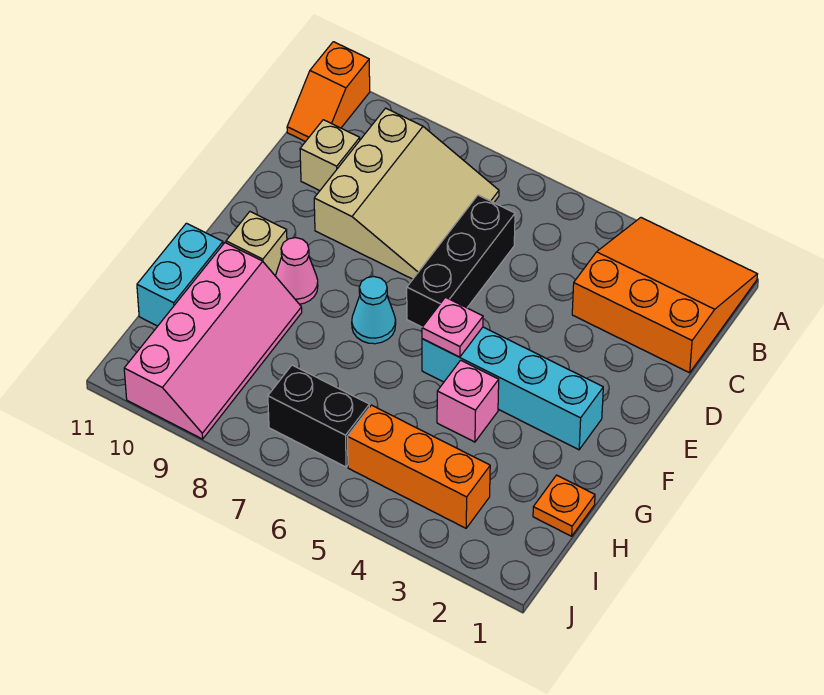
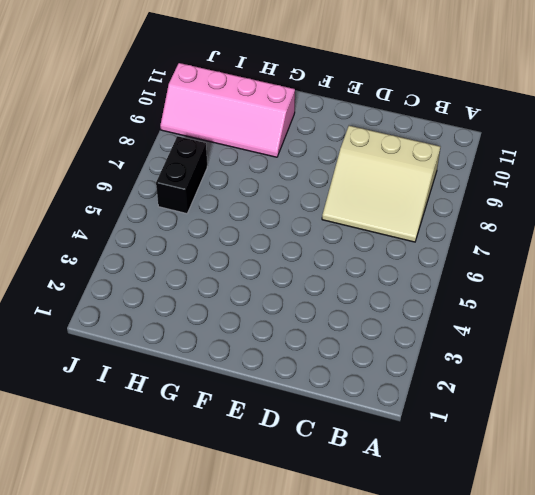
none -> orange 3x3 slope [572,218,757,373]
none -> orange 1x2 slope [287,42,370,142]
none -> black 1x3 brick [407,195,515,327]

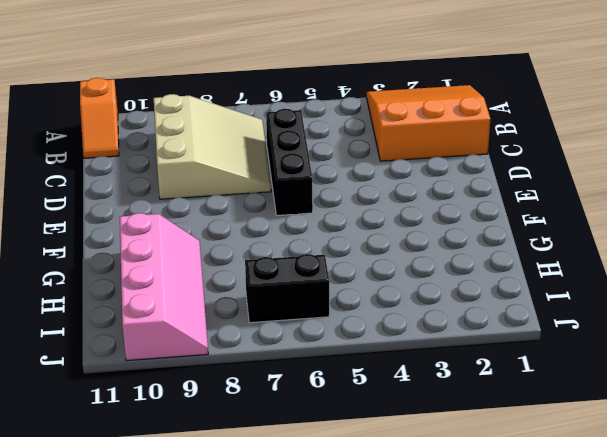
none -> tan 1x1 brick [300,120,360,191]
none -> cyan 1x4 brick [422,327,603,450]
none -> cyan 1x1 cone [352,276,396,344]

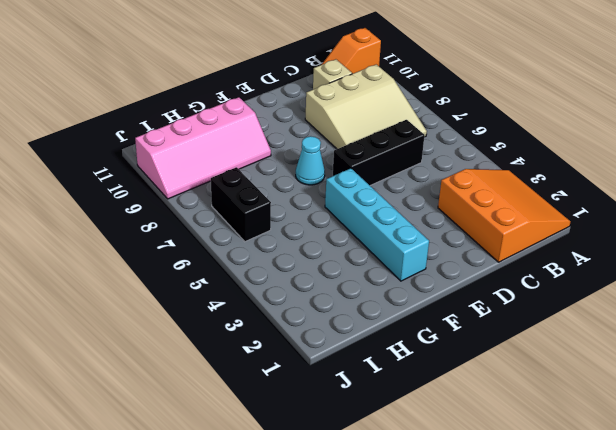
none -> pink 1x1 cone [276,238,318,304]
none -> tan 1x1 brick [226,212,287,276]
none -> pink 1x1 brick [437,360,499,442]

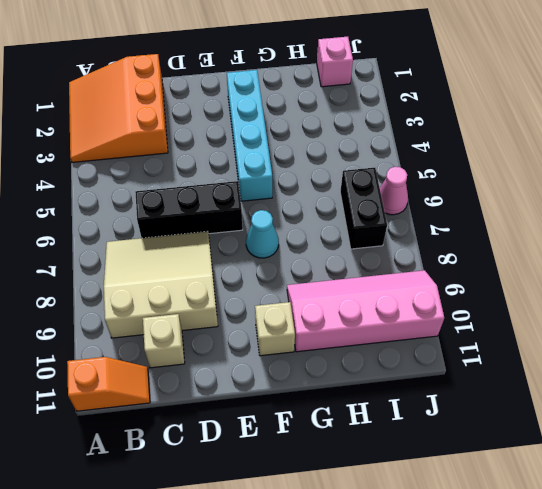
pink 1x1 brick [317,37,353,87] -> pink 1x1 brick moved to [437,360,499,442]
pink 1x1 cone [380,167,408,215] -> pink 1x1 cone moved to [276,238,318,304]
none -> cyan 1x2 brick [137,223,223,326]
none -> orange 1x1 plate [533,475,595,536]
none -> orange 1x3 brick [347,405,490,528]

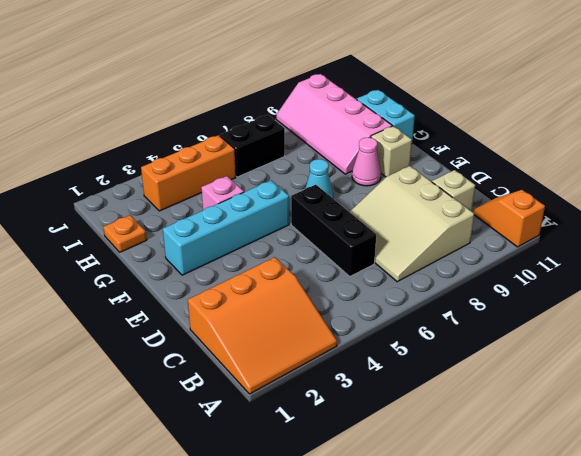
none -> pink 1x1 plate [422,297,483,357]

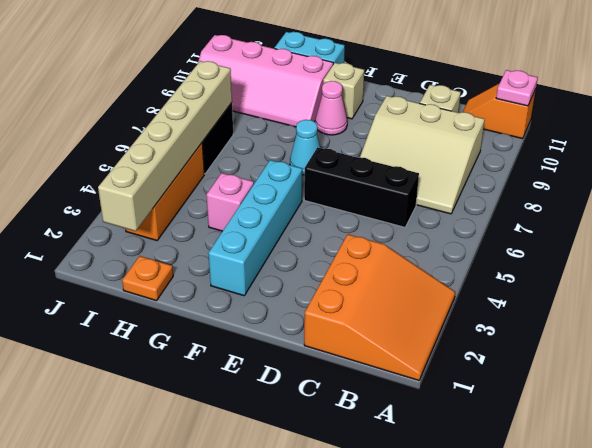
pink 1x1 plate [496,70,538,106] -> pink 1x1 plate moved to [422,297,483,357]
tan 1x6 brick [98,61,232,231] -> none

